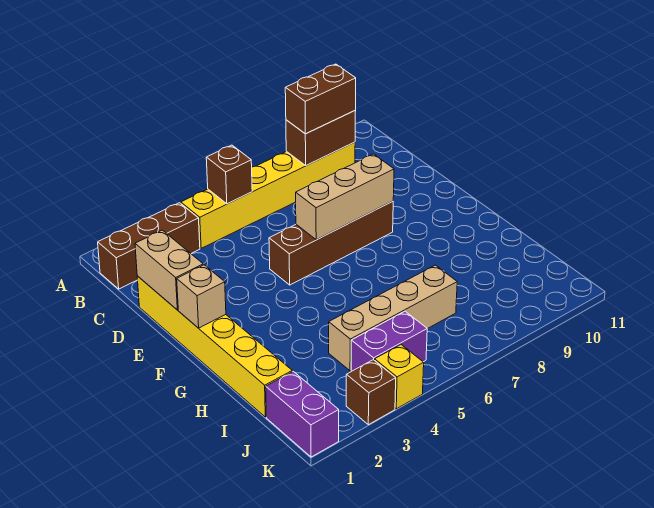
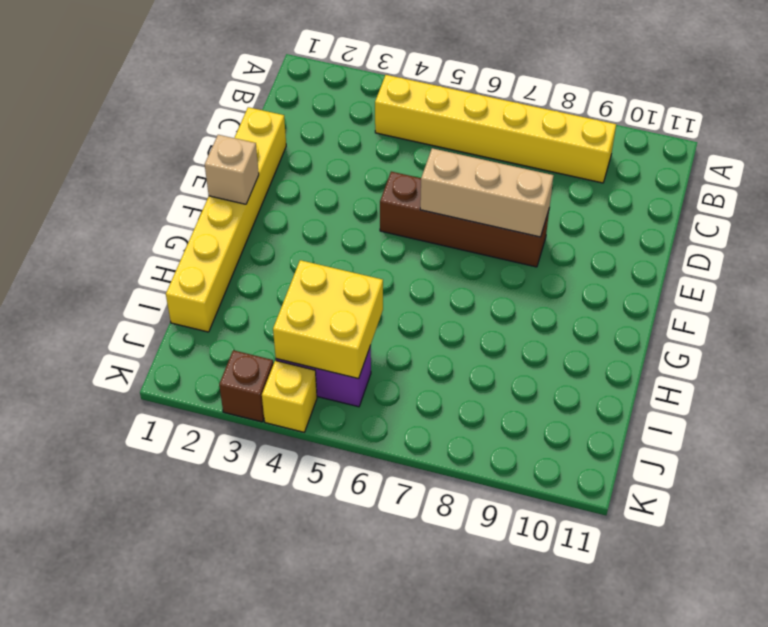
yellow 2x2 brick [273,260,383,379] -> none
none -> brown 1x3 brick [98,203,200,289]
none -> tan 1x4 brick [329,265,457,371]
none -> purple 1x2 brick [266,372,339,457]

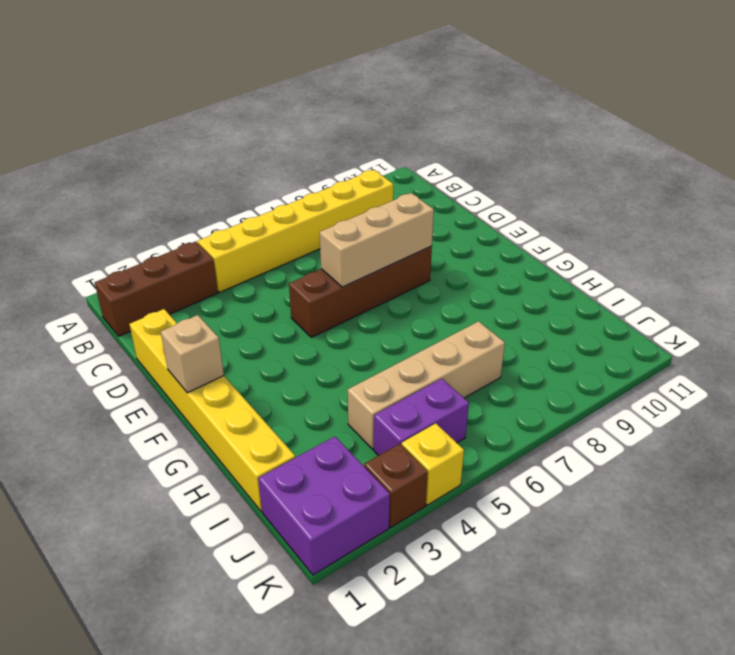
purple 2x2 brick [258,437,390,575] -> purple 1x2 brick [266,372,339,457]
none -> brown 1x1 brick [206,145,252,204]
none -> brown 1x2 brick [286,111,356,166]
none -> tan 1x2 brick [135,230,203,310]

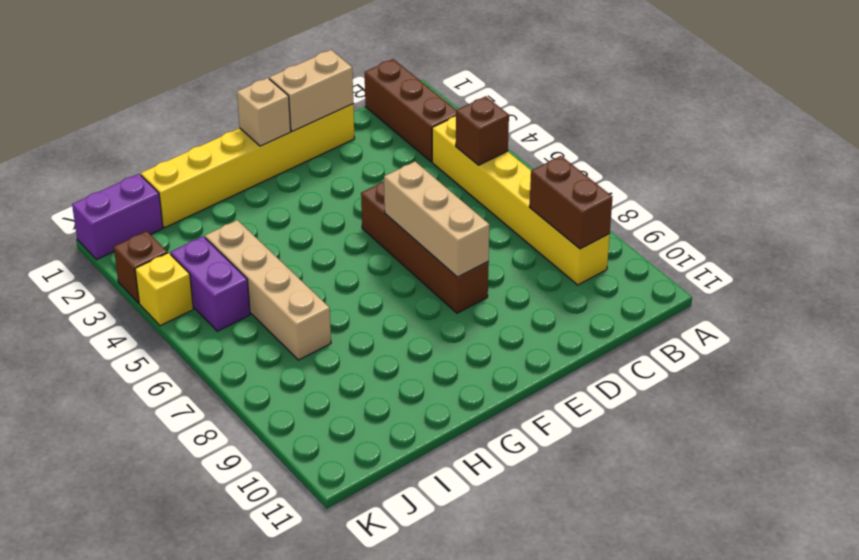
none -> brown 1x2 brick [285,64,356,134]

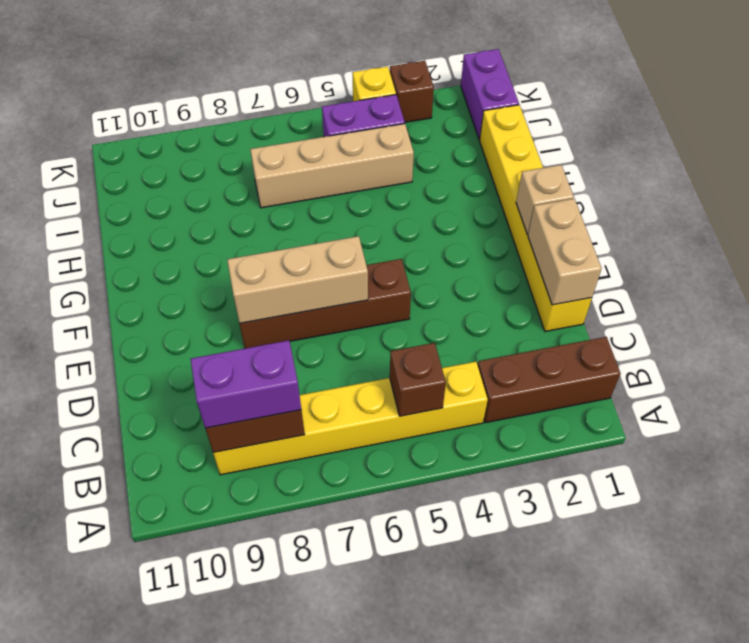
purple 1x2 brick [191,340,301,428] -> brown 1x2 brick [285,64,356,134]

